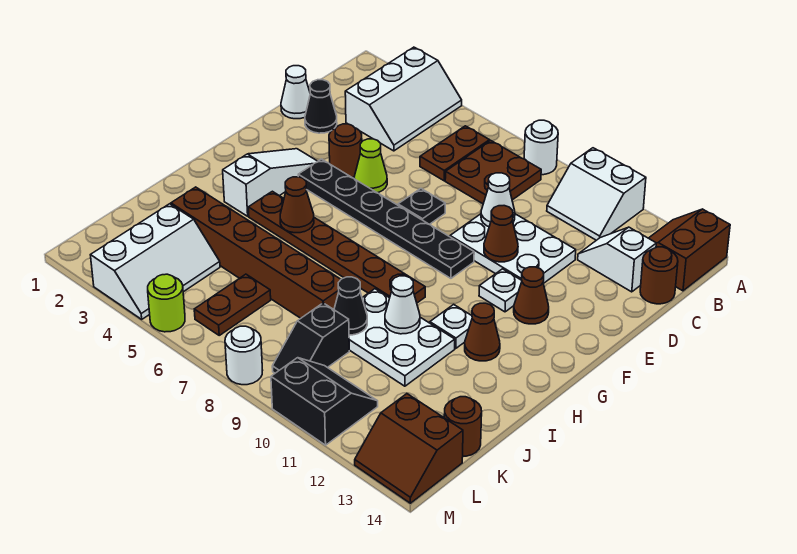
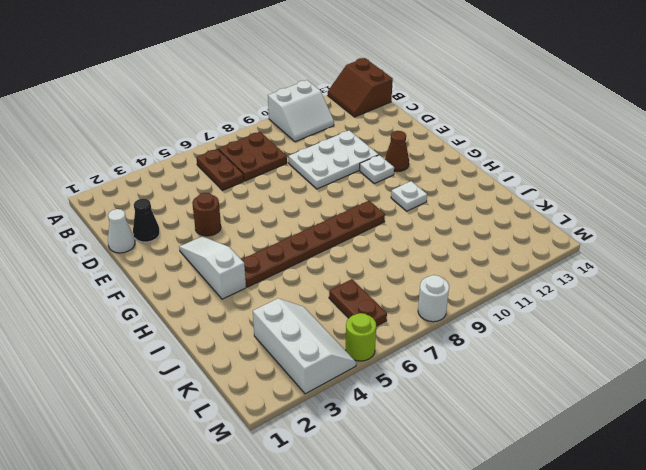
none -> white 2x3 slope [345,47,462,151]
none -> white 1x1 round brick [524,120,558,175]
none -> white 1x2 slope [578,227,656,292]
none -> brown 1x1 round brick [640,247,678,304]

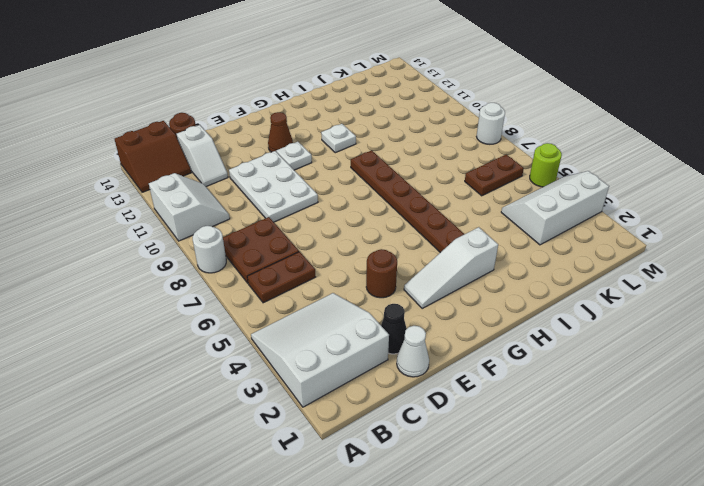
white 3x3 slope [251,293,389,407] -> white 2x3 slope [345,47,462,151]
none -> lime 1x1 cone [354,139,387,193]
none -> black 1x1 plate [398,189,445,224]
none -> black 1x6 plate [298,159,474,278]
none -> brown 1x1 cone [465,303,500,361]

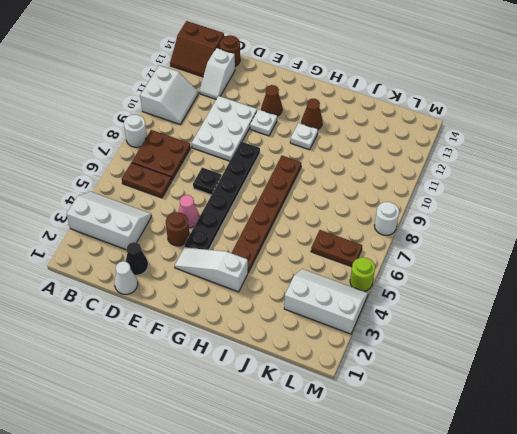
pink 1x1 cone [178,195,199,228] -> lime 1x1 cone [354,139,387,193]
none -> white 2x3 plate [349,289,455,386]
none -> brown 1x6 brick [171,187,341,318]
none -> black 1x2 slope [272,303,349,373]
none -> brown 1x1 round brick [444,397,482,456]

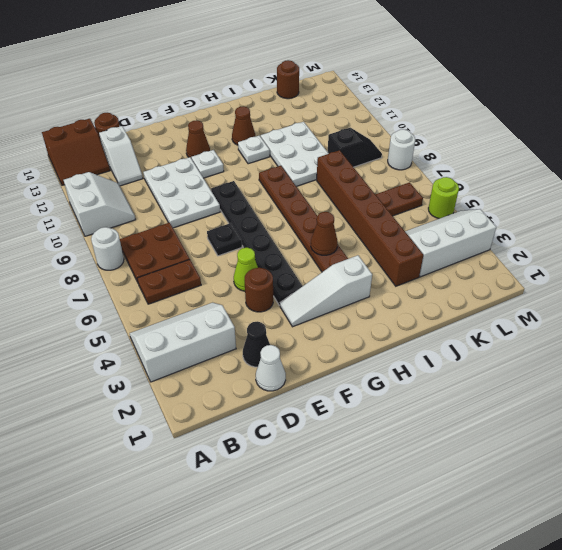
none -> black 2x2 slope [271,358,378,445]
none -> brown 2x2 slope [355,394,463,503]
none -> white 1x1 cone [481,173,515,227]
none -> brown 1x1 cone [484,206,518,262]

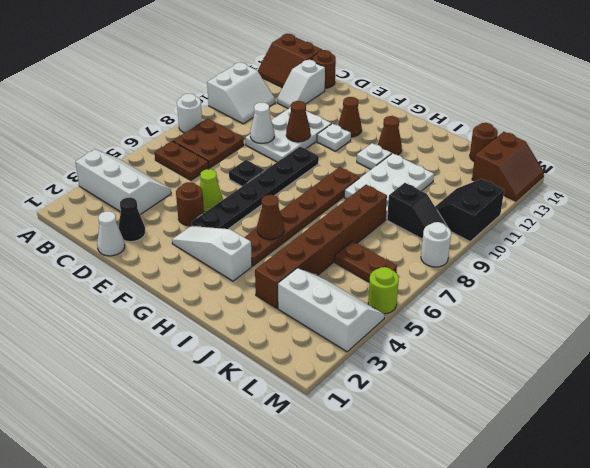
none -> white 1x1 cone [385,276,420,334]
none -> black 1x1 cone [334,277,367,335]

